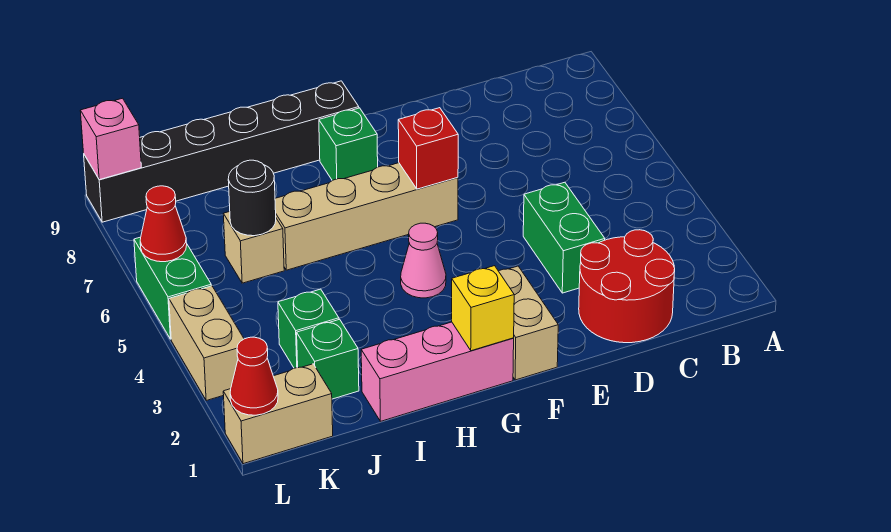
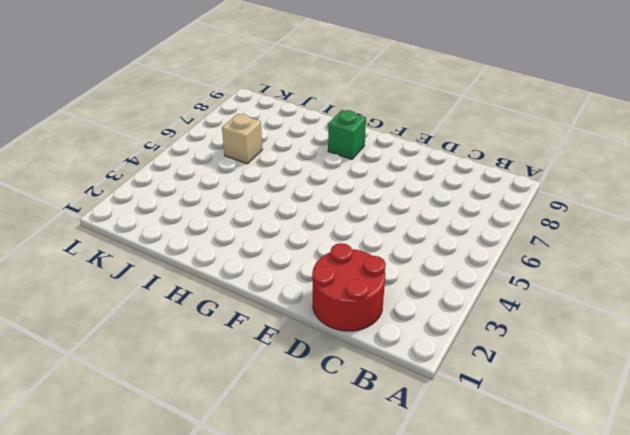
none -> green 1x2 brick [523,182,605,293]
none -> tan 1x2 brick [499,266,558,380]
none -> tan 1x4 brick [275,163,458,270]

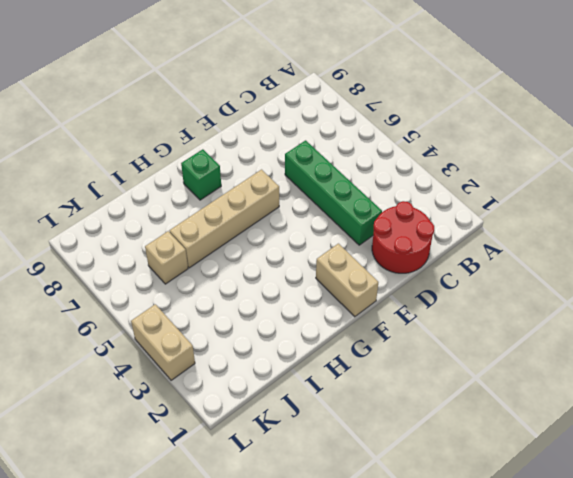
green 1x4 brick [285,140,382,245] -> green 1x2 brick [523,182,605,293]
none -> pink 1x3 brick [361,322,514,421]
none -> pink 1x1 cone [401,223,446,298]
none -> black 1x6 brick [84,81,359,222]

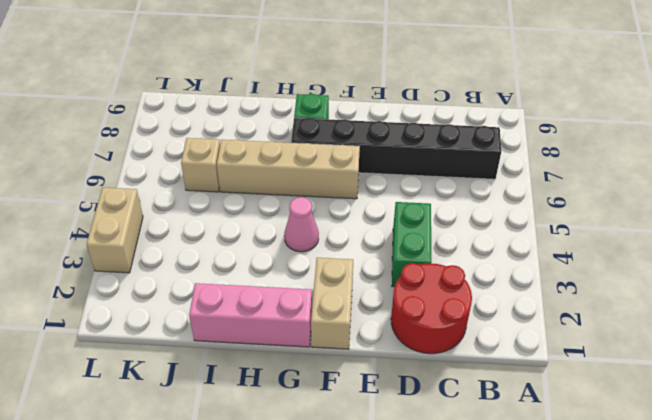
black 1x6 brick [291,118,501,179] -> black 1x6 brick moved to [84,81,359,222]
none -> green 1x1 brick [297,319,359,399]
none -> green 1x1 brick [278,289,339,368]
none -> tan 1x2 brick [223,364,333,464]

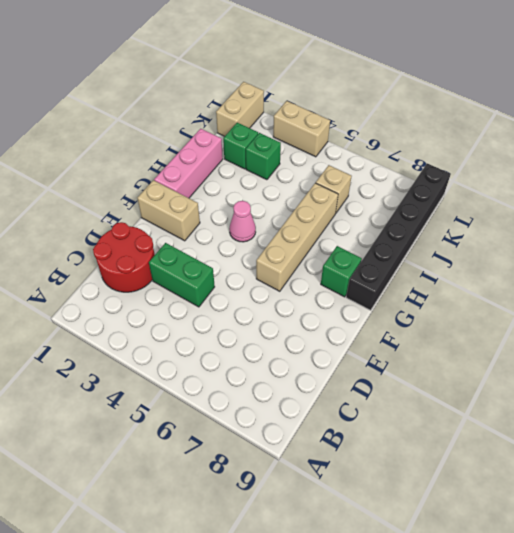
none -> green 1x2 brick [134,237,211,339]
none -> red 1x1 brick [398,108,458,189]
none -> yellow 1x1 brick [452,266,514,351]

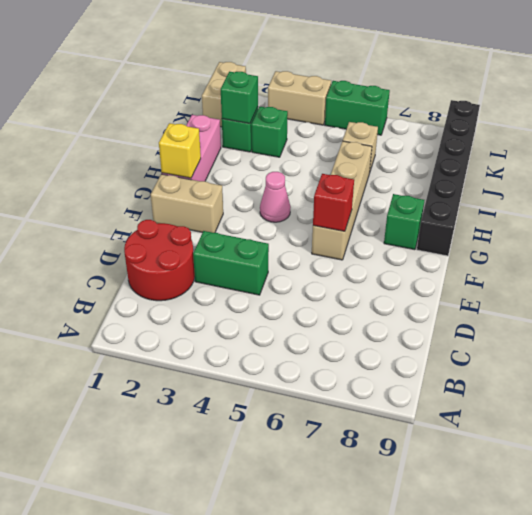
green 1x1 brick [221,72,258,124] -> none
none -> black 1x1 round brick [228,160,276,236]
none -> red 1x1 cone [230,337,278,415]
none -> red 1x1 cone [140,186,187,262]

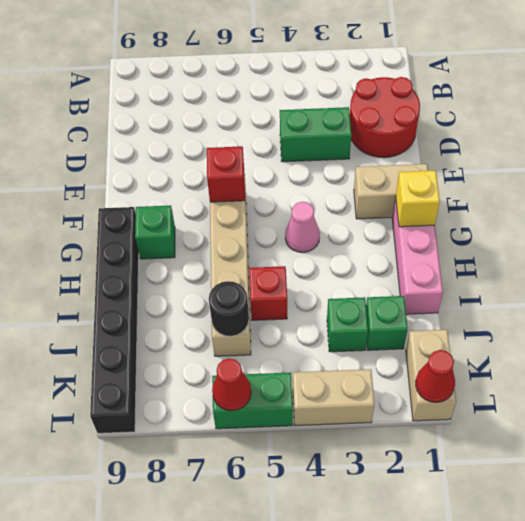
red 1x1 brick [249,266,287,320] -> none
none -> pink 1x1 brick [80,98,141,180]

